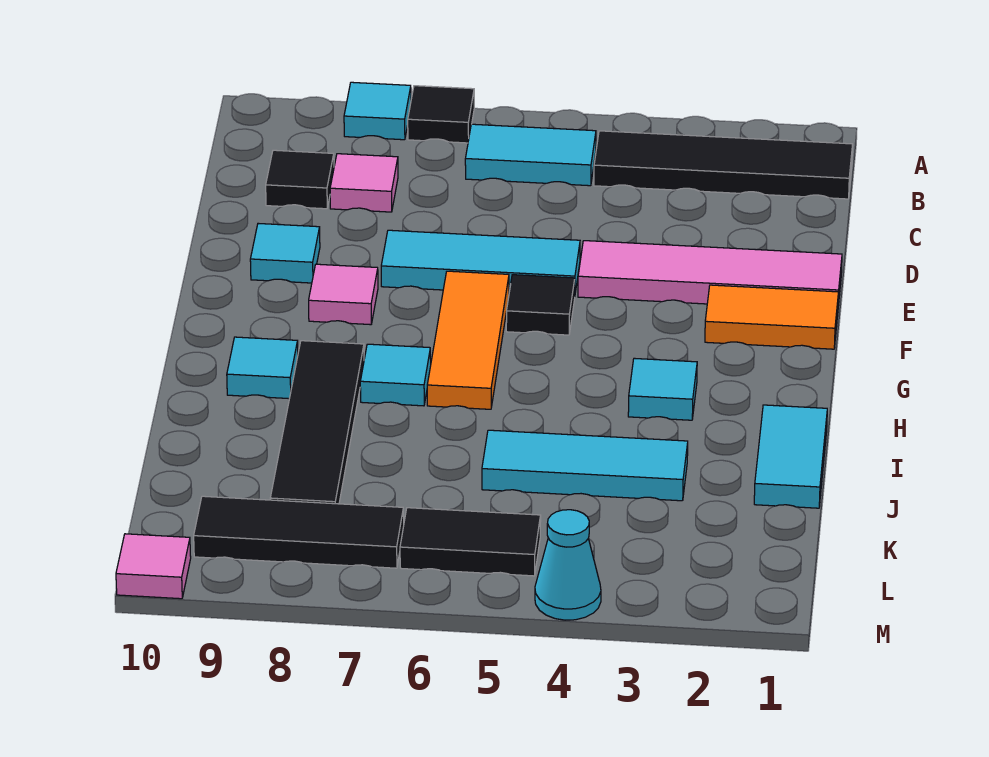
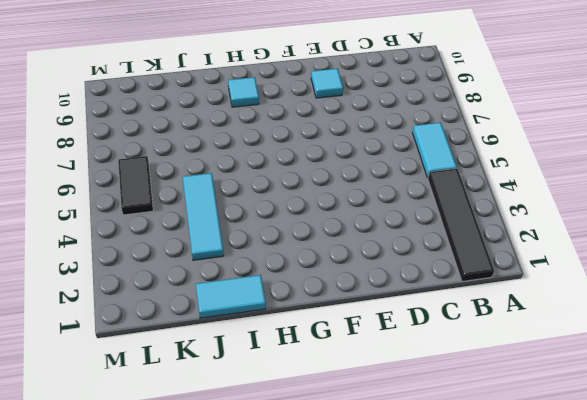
none -> black 1x1 tile [408,86,474,143]
none -> cyan 1x1 tile [344,82,411,140]
none -> pink 1x1 tile [330,154,398,212]

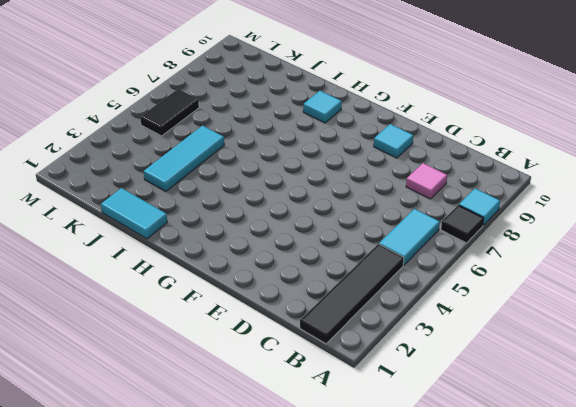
none -> black 1x1 tile [266,150,334,209]
none -> pink 1x4 tile [578,241,842,305]
none -> cyan 1x3 tile [381,230,580,292]

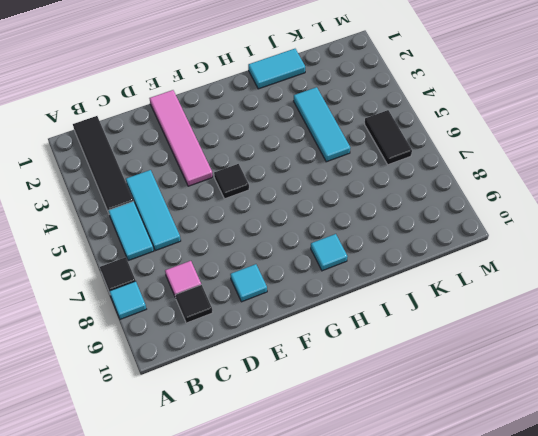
cyan 1x3 tile [126,170,181,251] -> cyan 1x3 tile moved to [381,230,580,292]
none -> orange 1x2 tile [705,285,838,349]
none -> orange 1x3 tile [427,271,509,409]
none -> pink 1x1 tile [309,264,378,325]

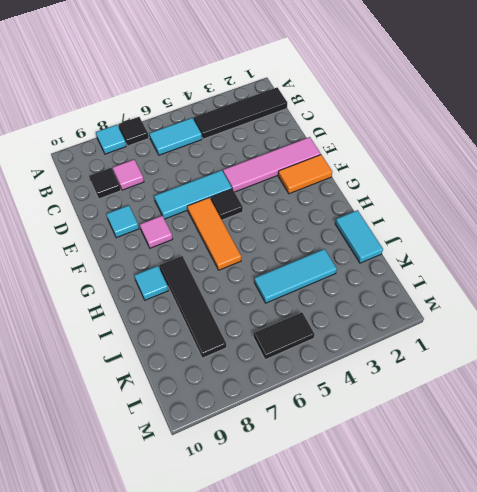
none -> cyan 1x1 tile [628,358,697,420]
none -> cyan 1x1 tile [360,344,431,406]
none -> black 1x3 tile [194,496,404,568]

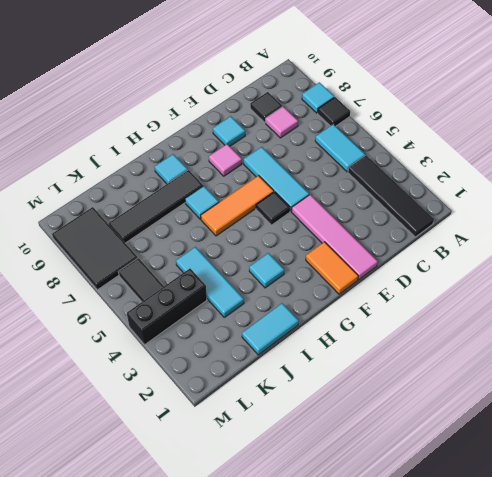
black 1x3 brick [127,269,207,345] -> cyan 1x1 cone [535,510,601,620]
black 2x3 tile [52,207,138,290] -> black 1x3 tile [194,496,404,568]
none -> pink 1x1 tile [116,534,191,599]

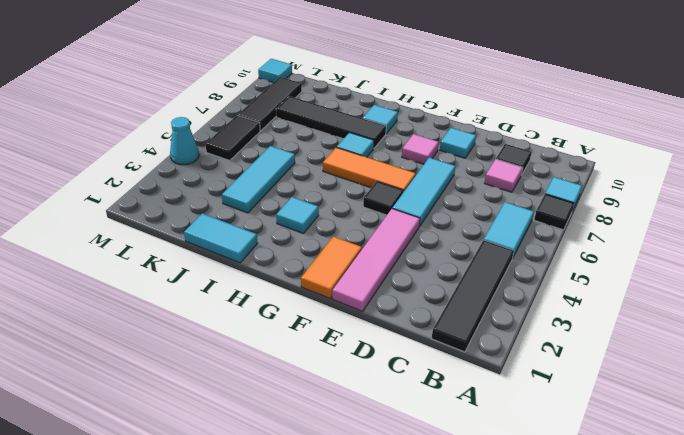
cyan 1x1 tile [258,59,292,82] -> pink 1x1 tile [116,534,191,599]

